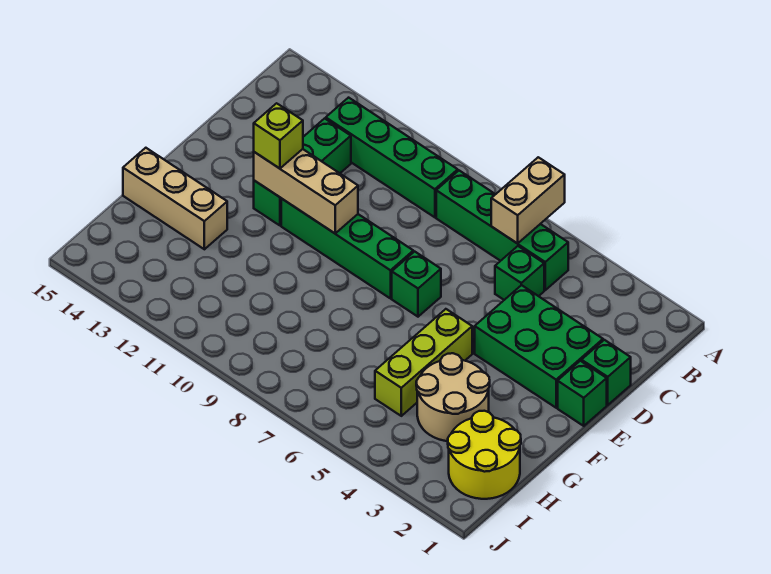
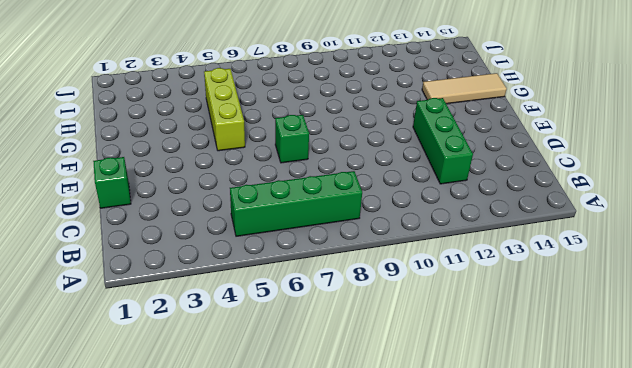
tan 1x3 tile [422,73,507,104] -> tan 1x3 brick [123,148,227,249]
none -> green 1x4 brick [326,98,458,217]
none -> green 1x1 brick [495,246,544,300]
none -> green 2x3 brick [475,285,603,408]

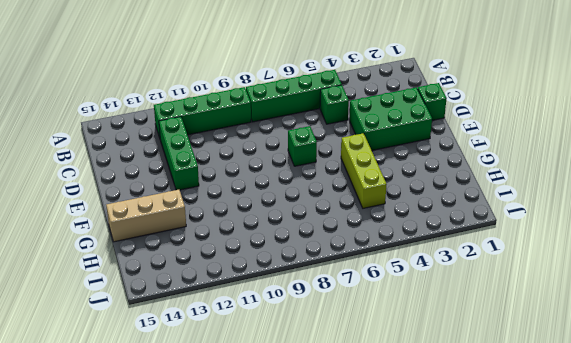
none -> green 1x1 brick [558,361,607,426]
none -> green 1x4 brick [281,199,413,298]
none -> tan 2x2 round brick [416,353,490,441]

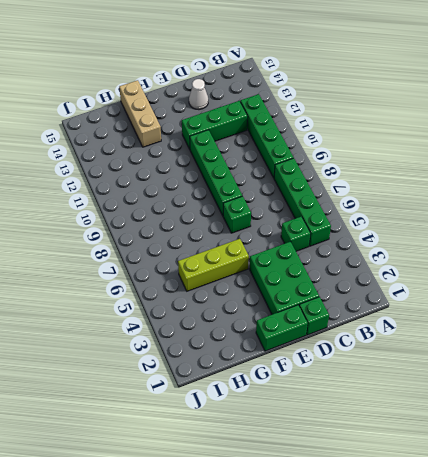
white 1x1 cone [189,79,208,110] -> none
green 1x2 brick [256,305,308,351] -> green 1x1 brick [558,361,607,426]
none -> tan 2x2 round brick [416,353,490,441]
none -> yellow 2x2 round brick [448,411,521,499]
none -> tan 1x2 brick [491,157,565,244]

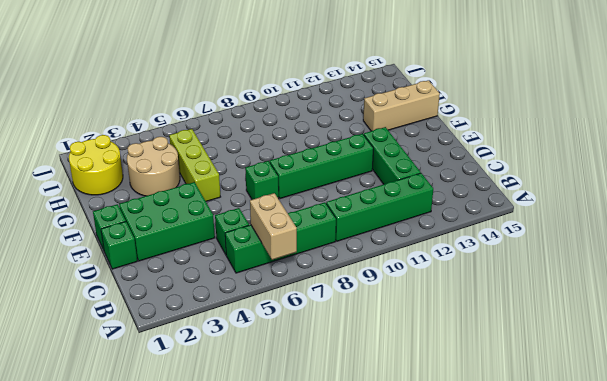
none -> tan 1x3 brick [254,149,358,233]
none -> lime 1x1 brick [254,103,303,168]

